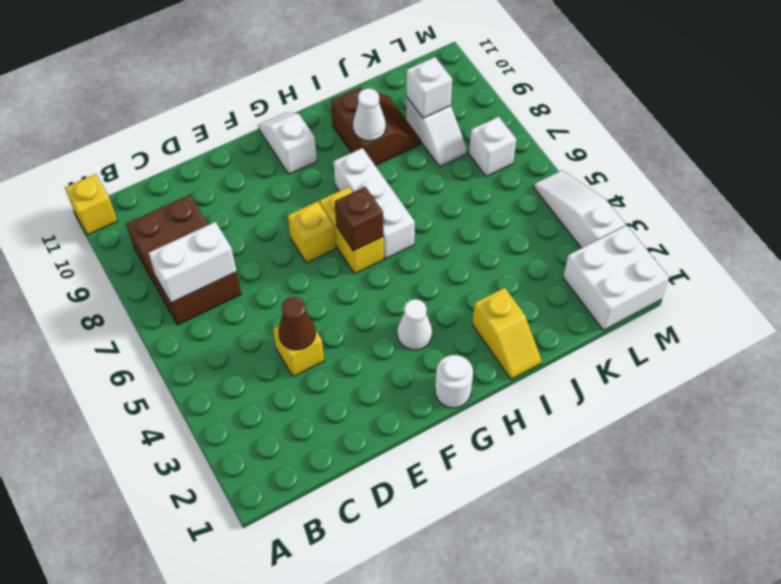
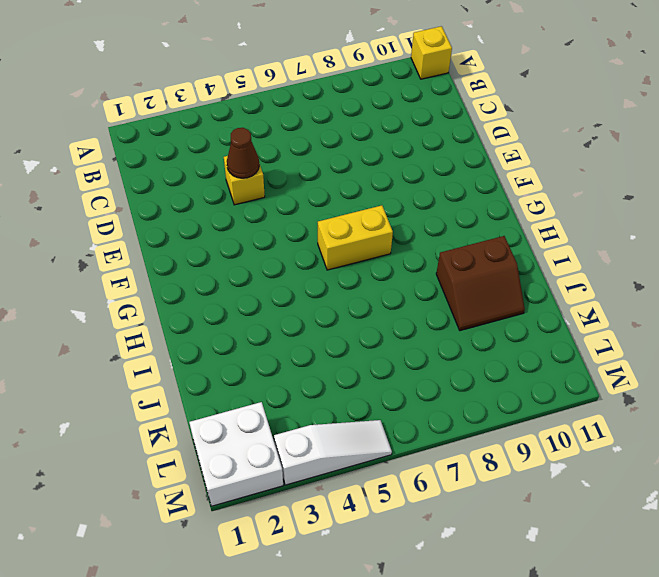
none -> brown 2x3 brick [126,195,241,325]
none -> yellow 1x1 brick [288,201,336,263]
none -> white 1x1 round brick [435,355,473,408]

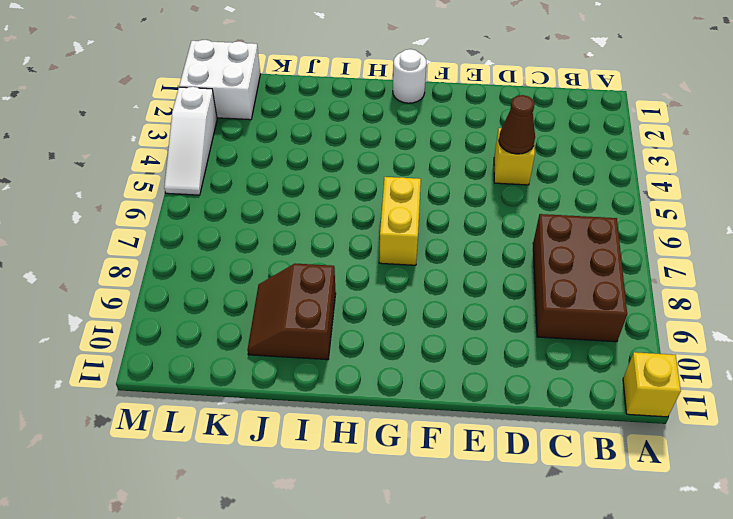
none -> yellow 1x1 brick [288,201,336,263]
none -> white 1x1 cone [397,299,432,350]
none -> white 1x2 slope [258,112,317,174]

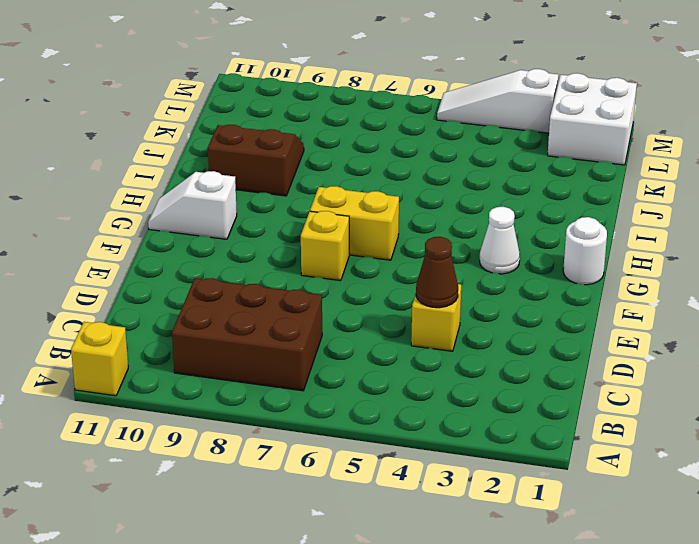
none -> white 1x3 brick [334,148,415,259]
none -> yellow 1x2 slope [472,288,541,380]
none -> white 1x2 slope [406,97,467,167]

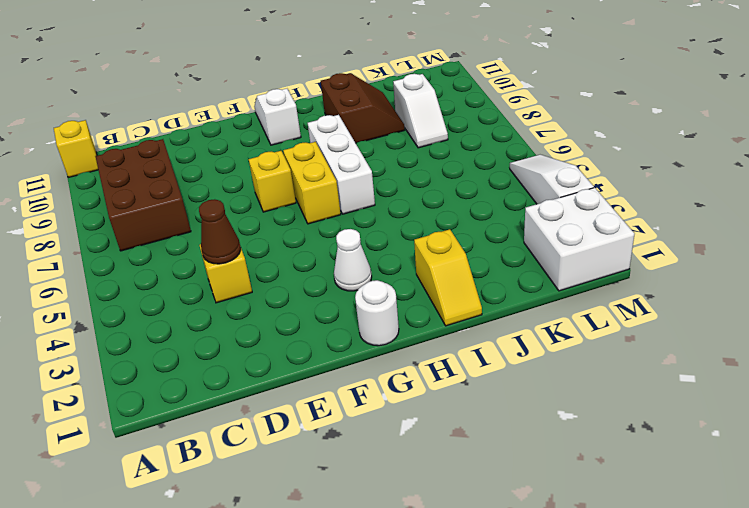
none -> white 1x1 brick [469,117,516,177]
none -> white 1x2 brick [149,222,237,303]
none -> brown 1x1 brick [335,187,383,251]

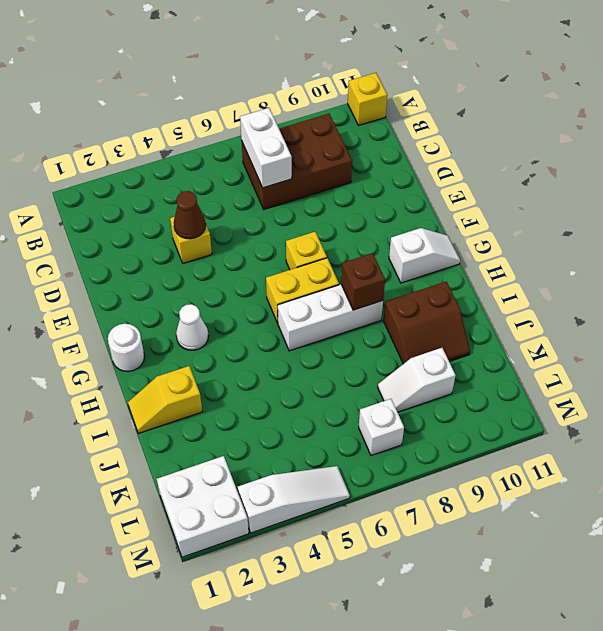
brown 1x1 brick [341,253,385,310] -> brown 1x1 brick moved to [335,187,383,251]
none -> white 1x1 cone [353,88,386,141]
none -> white 1x1 brick [407,57,452,118]

